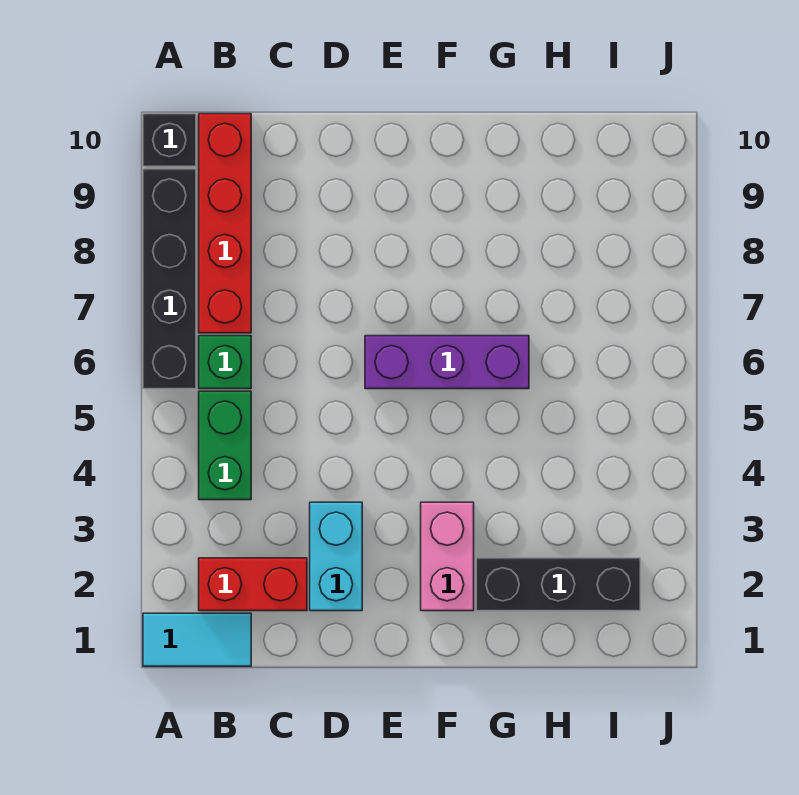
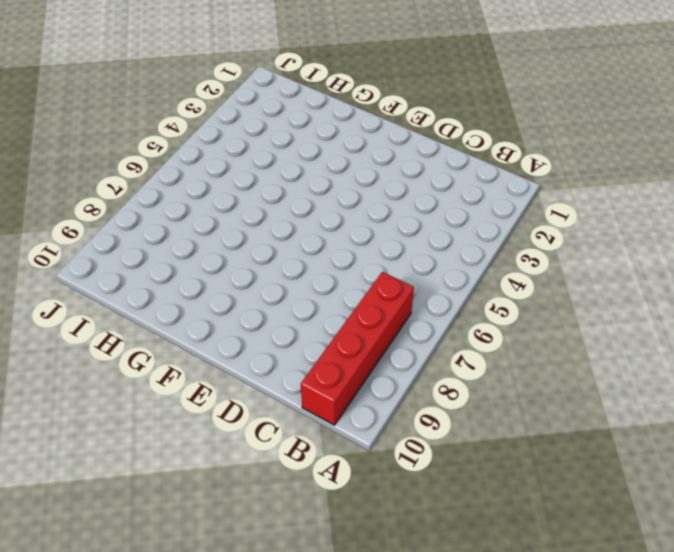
none -> cyan 1x2 tile [143,613,251,666]
none -> black 1x4 brick [143,169,196,389]

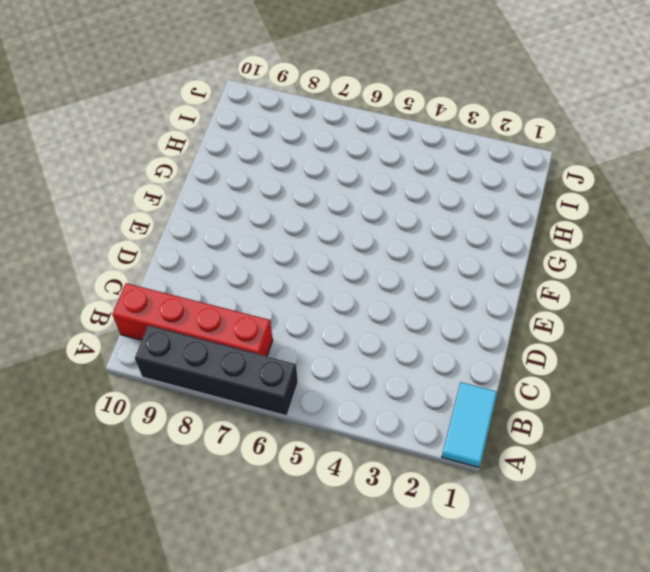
none -> black 1x1 brick [143,114,196,166]
none -> red 1x2 brick [199,558,307,611]

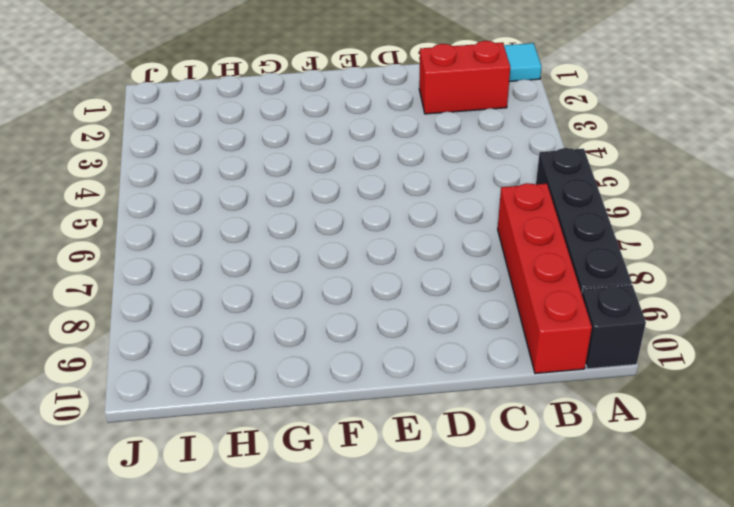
none -> green 1x2 brick [199,391,251,500]
none -> green 1x1 brick [199,336,251,389]

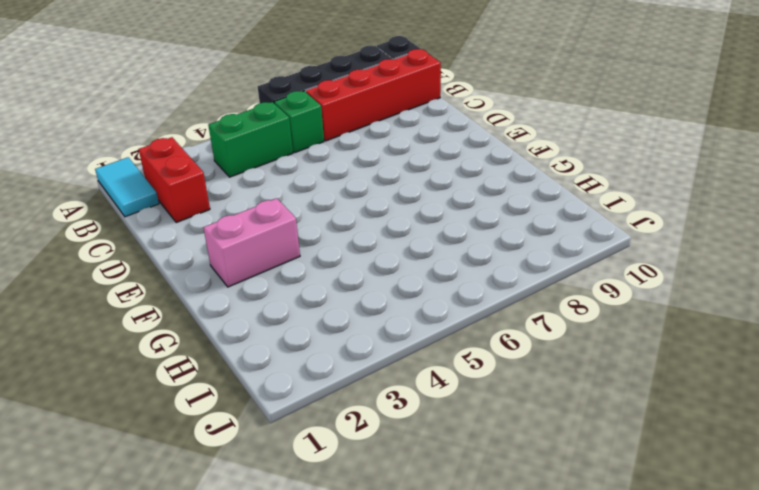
none -> cyan 1x2 brick [310,502,362,611]
none -> purple 1x3 brick [365,336,529,389]

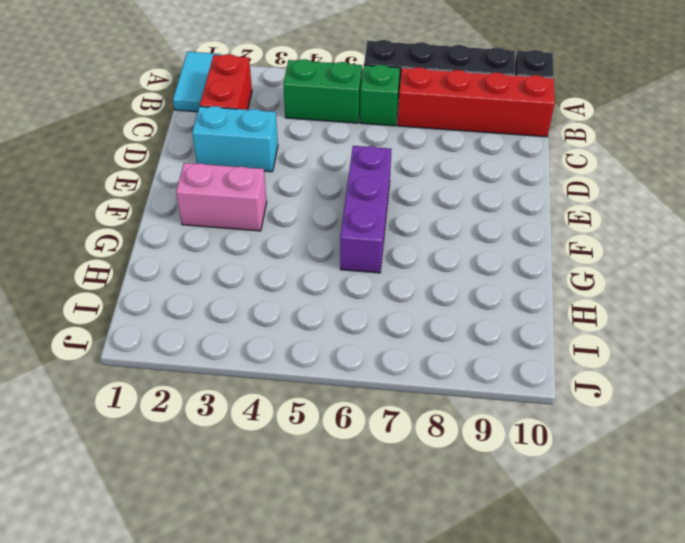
none -> black 1x3 brick [476,558,640,611]

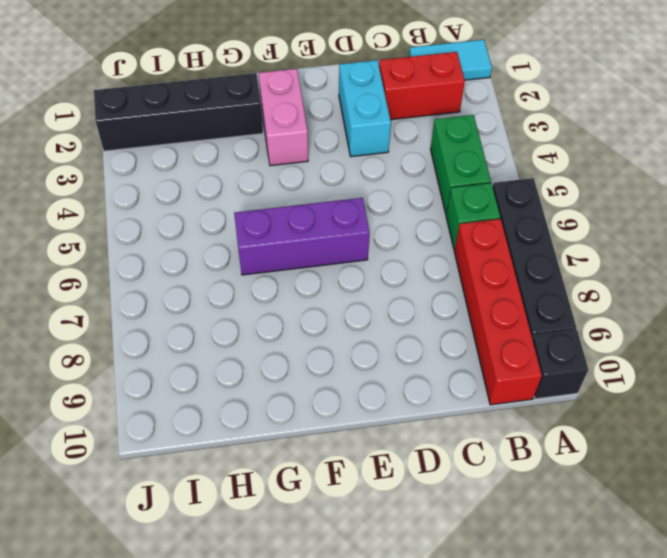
black 1x4 brick [94,73,263,151] -> black 1x3 brick [476,558,640,611]

